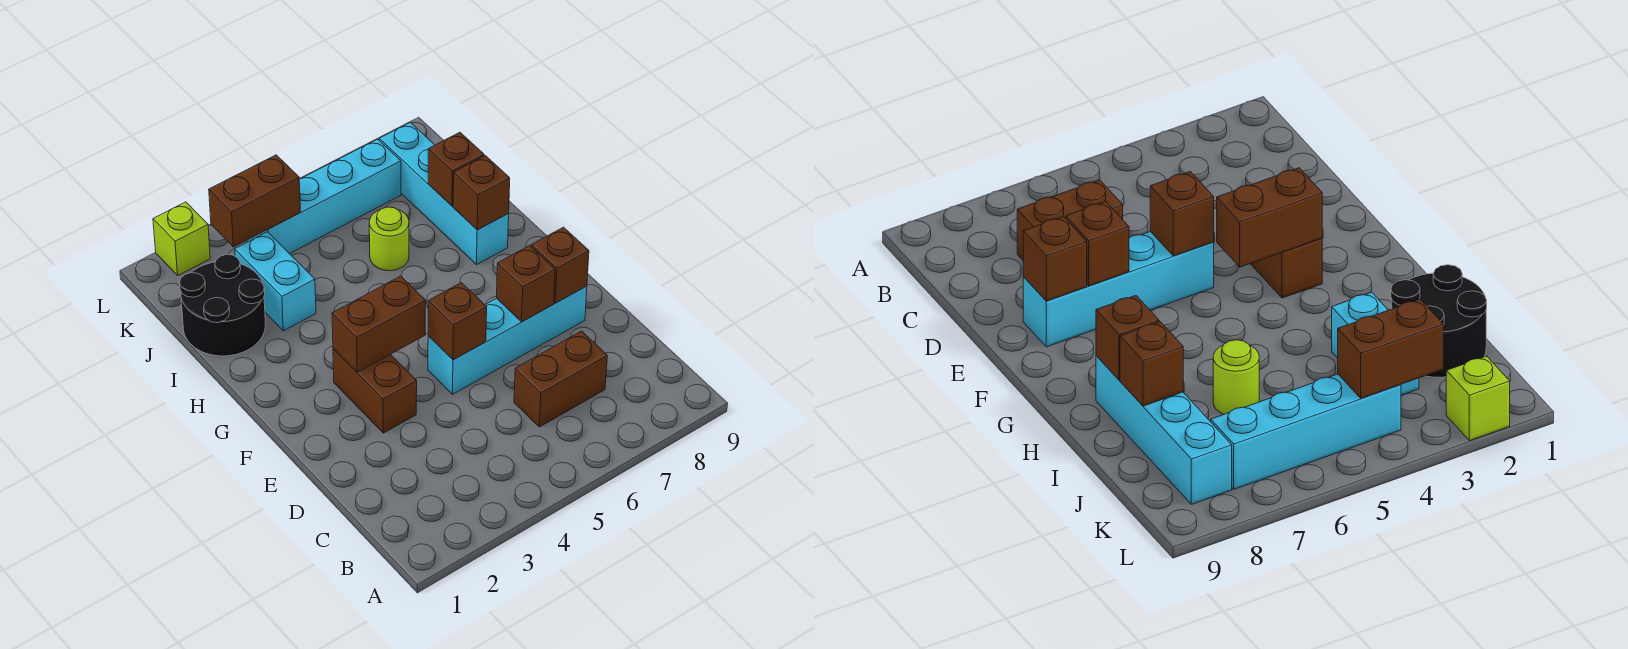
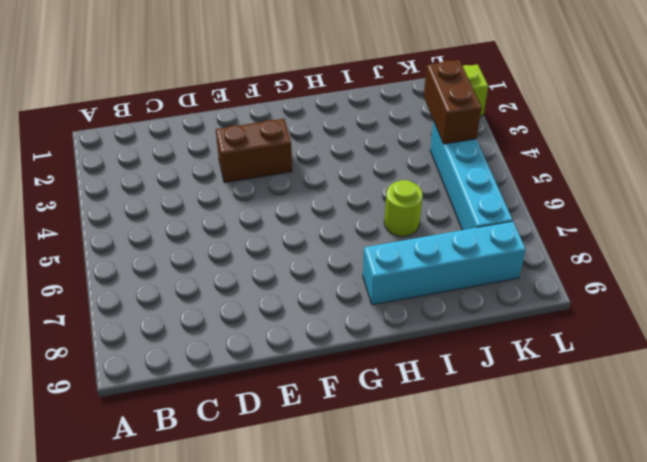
none -> brown 1x2 brick [514,331,607,427]
none -> cyan 1x4 brick [428,286,587,394]
none -> black 2x2 round brick [180,255,266,356]

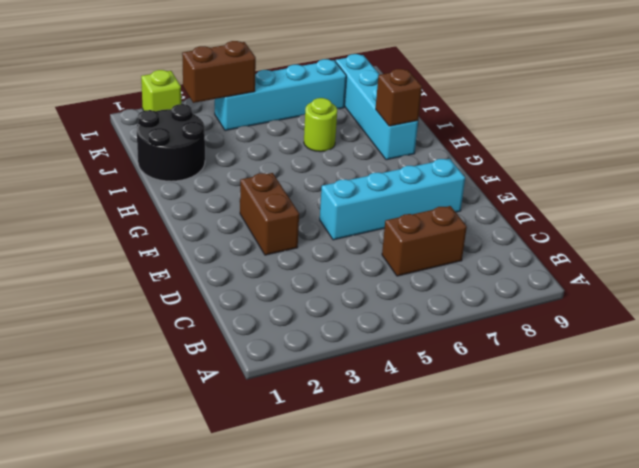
none -> cyan 1x2 brick [235,232,316,331]
none -> brown 1x1 brick [428,283,487,360]
none -> brown 1x1 brick [497,246,555,322]

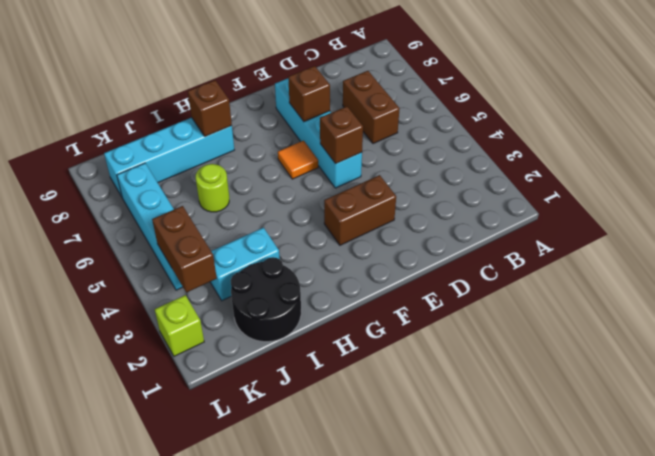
orange 1x1 tile [278,141,318,179] -> none
none -> brown 1x1 brick [531,227,589,303]
none -> brown 1x2 brick [332,276,426,372]
none -> brown 1x1 brick [428,132,484,206]

